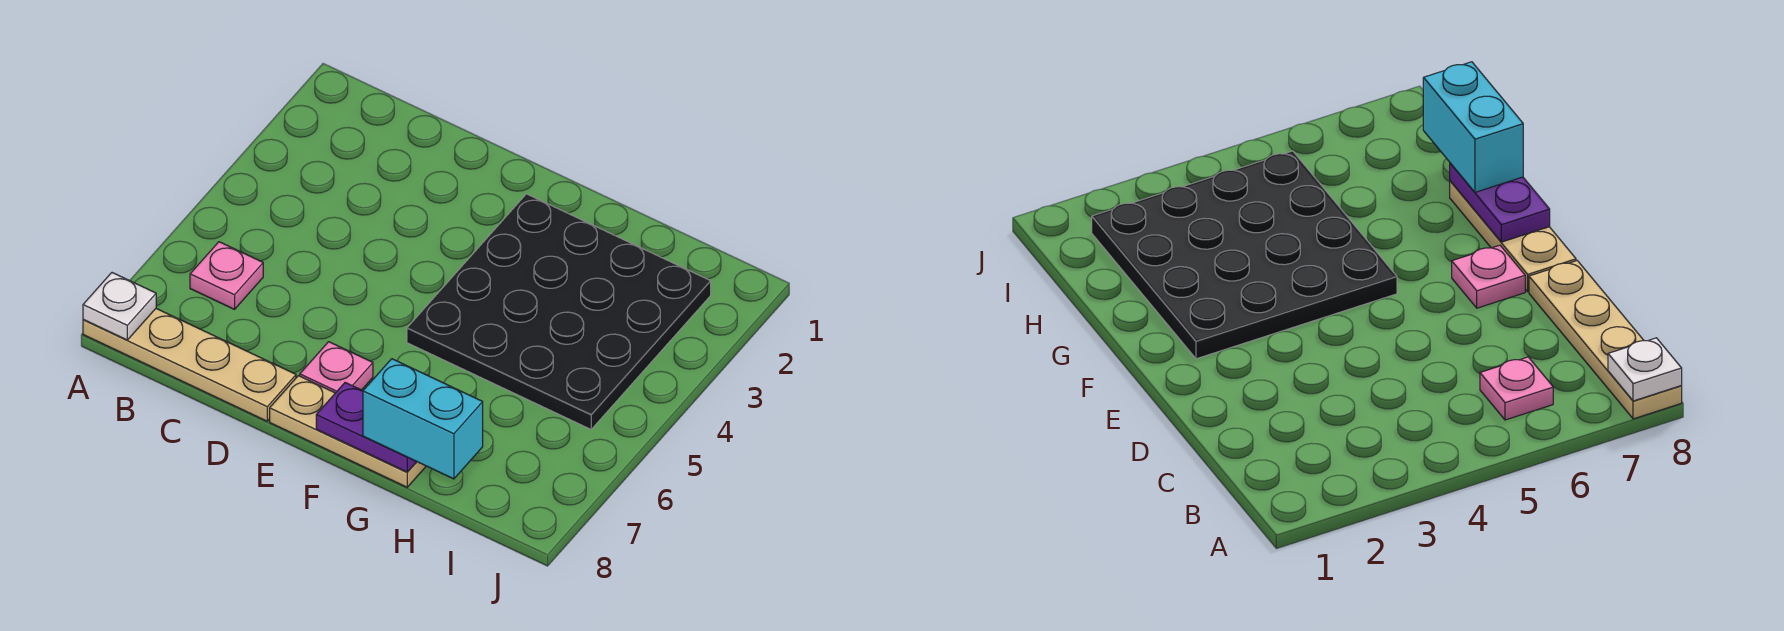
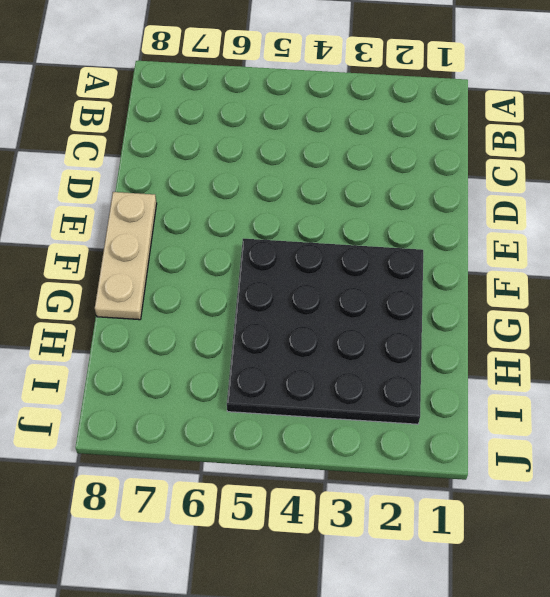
none -> tan 1x4 plate [83,309,296,421]
none -> pink 1x1 plate [190,242,263,309]

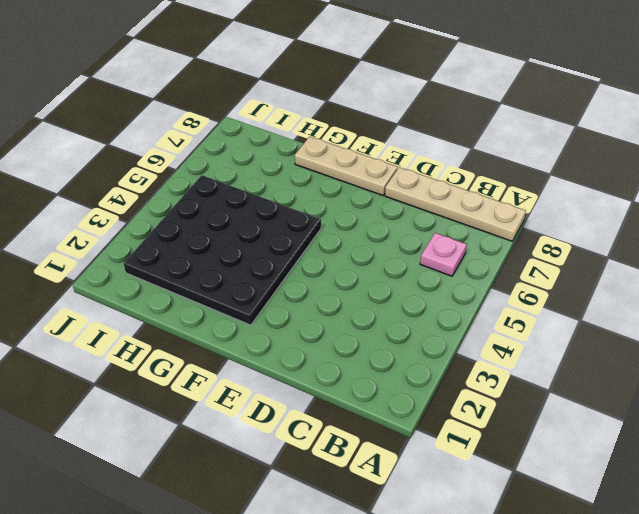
none -> pink 1x1 plate [300,342,373,393]
none -> white 1x1 plate [83,273,156,340]

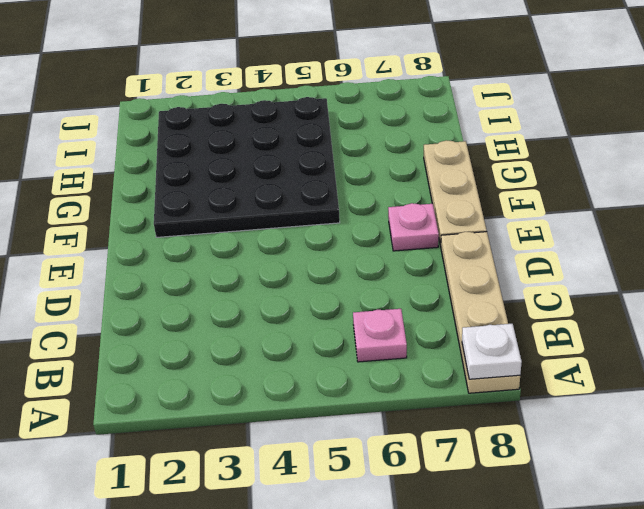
none -> purple 1x2 plate [316,383,417,472]
none -> cyan 1x2 brick [363,359,483,479]

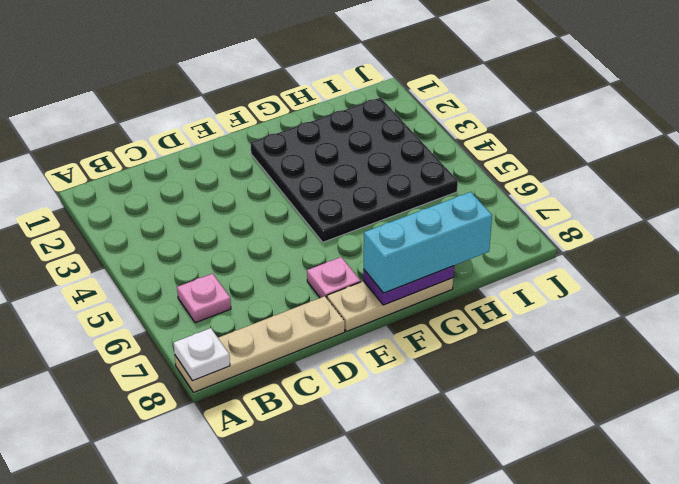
cyan 1x3 brick [364,192,492,293] -> cyan 1x2 brick [363,359,483,479]

